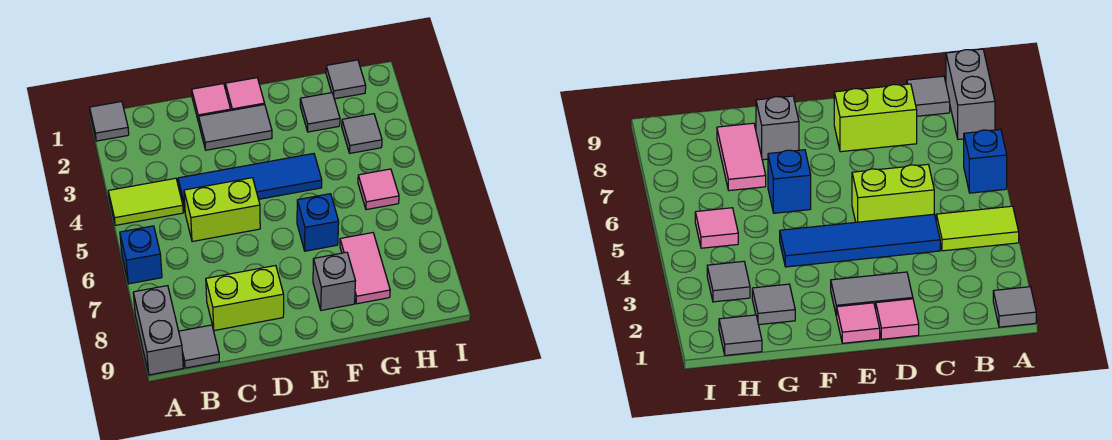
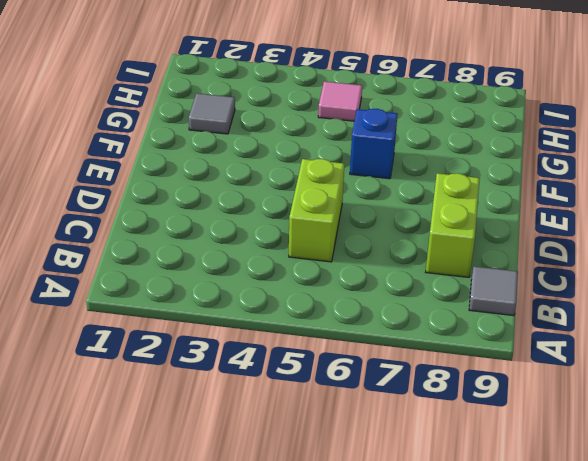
none -> grey 1x1 tile [90,102,129,141]
none -> lime 1x2 tile [108,178,183,225]
none -> blue 1x1 brick [120,226,162,284]

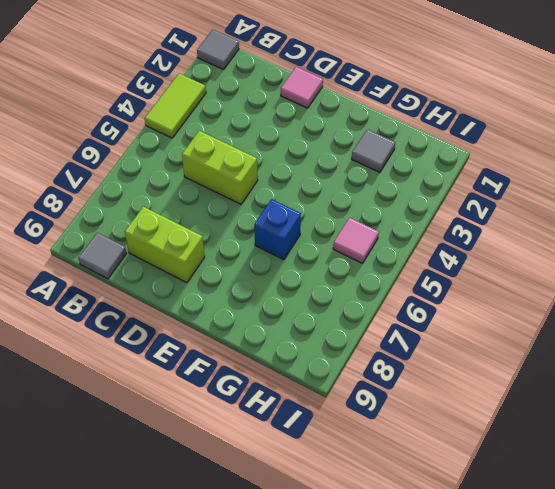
lime 1x2 tile [145,73,206,138] -> lime 1x2 tile turned to [108,178,183,225]
none -> blue 1x1 brick [120,226,162,284]
none -> grey 1x2 brick [133,286,183,375]
none -> blue 1x4 tile [178,154,322,211]

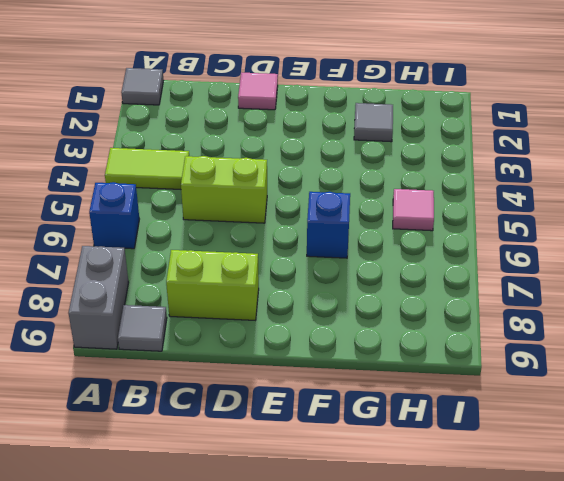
none -> blue 1x4 tile [178,154,322,211]
none -> grey 1x2 tile [199,105,272,150]
none -> pink 1x1 tile [226,78,265,110]

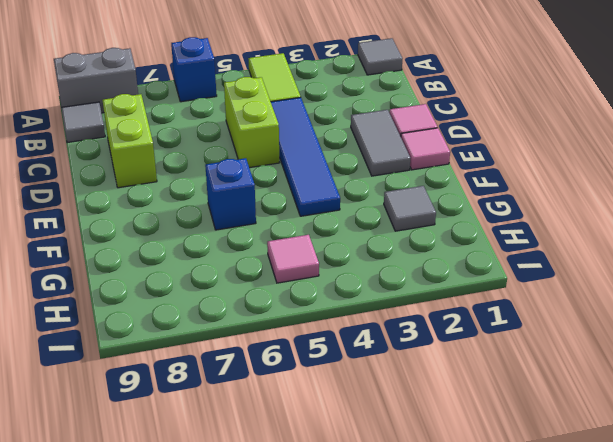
none -> grey 1x1 brick [313,252,355,310]
none -> pink 1x2 tile [340,233,390,304]
none -> grey 1x1 tile [326,60,366,99]

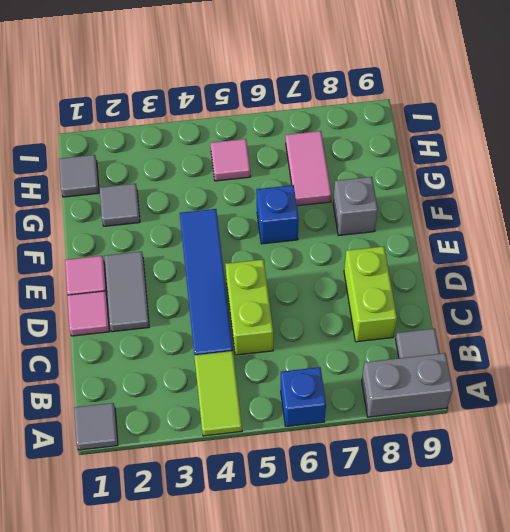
pink 1x2 tile [286,131,331,206] -> pink 1x2 tile turned to [340,233,390,304]
none -> grey 1x1 tile [342,114,382,153]

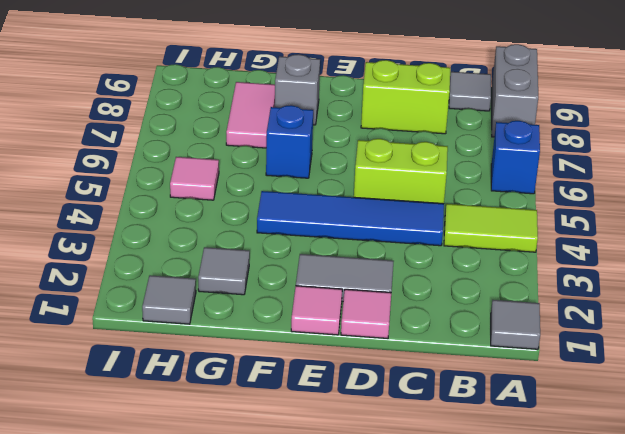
none -> grey 1x1 tile [342,114,382,153]

